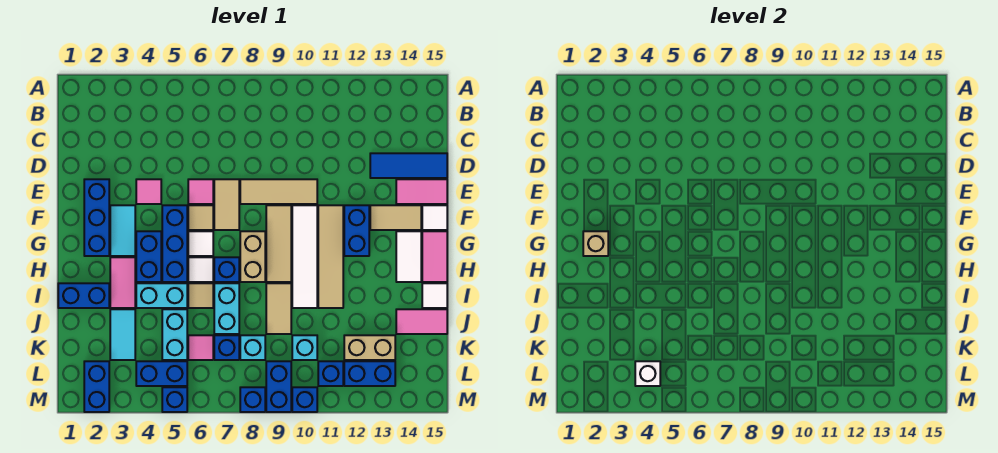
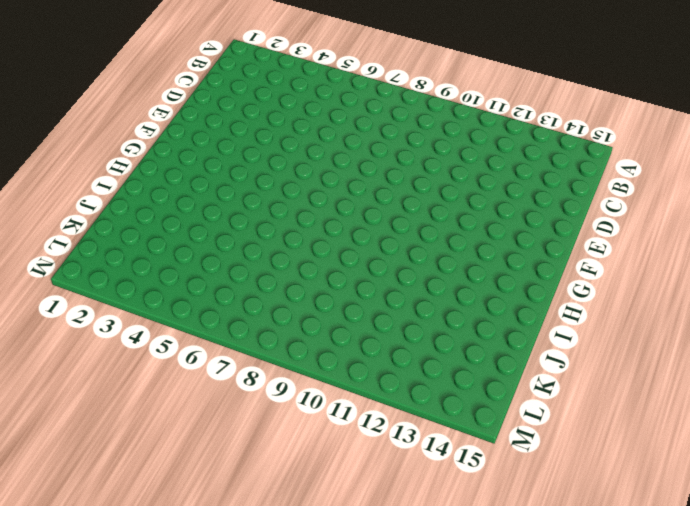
none -> blue 1x3 tile [370,153,447,178]
none -> blue 1x3 brick [84,179,109,256]
none -> pink 1x1 tile [136,179,161,204]
none -> pink 1x1 tile [188,179,213,204]

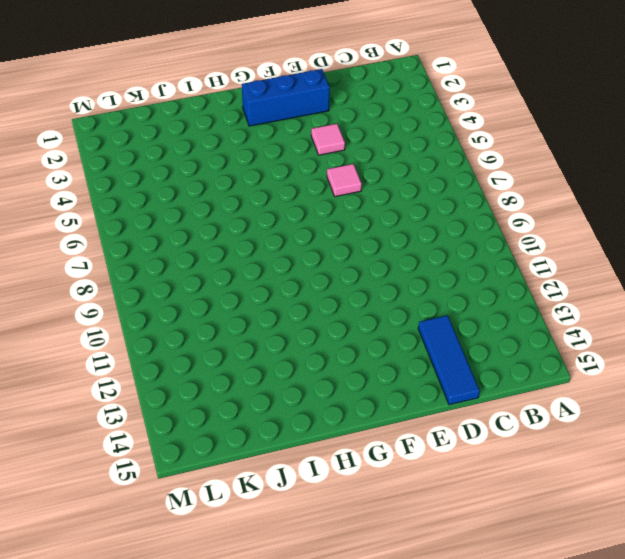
none -> tan 1x2 tile [214,179,239,230]
none -> tan 1x3 tile [240,179,317,204]
none -> pink 1x2 tile [396,179,447,204]
none -> cyan 1x2 tile [110,205,135,256]

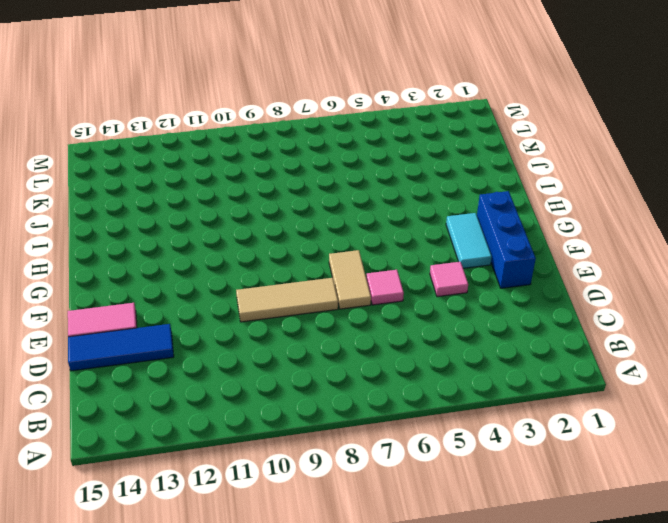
none -> blue 1x3 brick [162,205,187,282]
none -> tan 1x1 tile [188,205,213,230]
none -> tan 1x3 tile [266,205,291,282]
none -> white 1x4 tile [292,205,317,308]

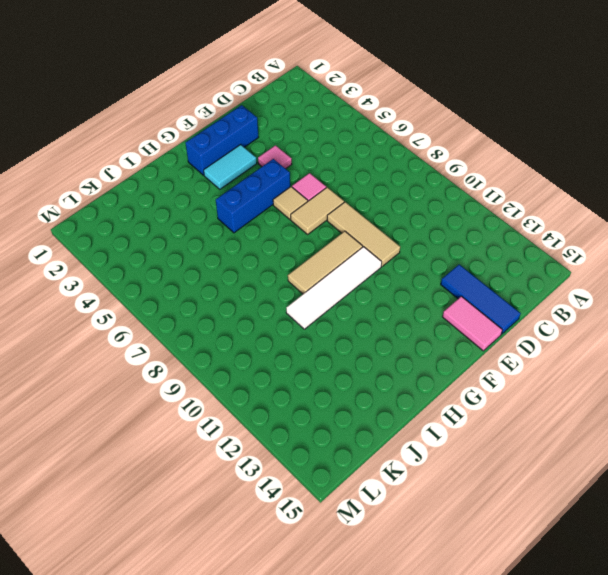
none -> tan 1x4 tile [318,205,343,308]
none -> blue 1x2 brick [344,205,369,256]
none -> tan 1x2 tile [370,205,421,230]
none -> white 1x1 tile [422,205,447,230]

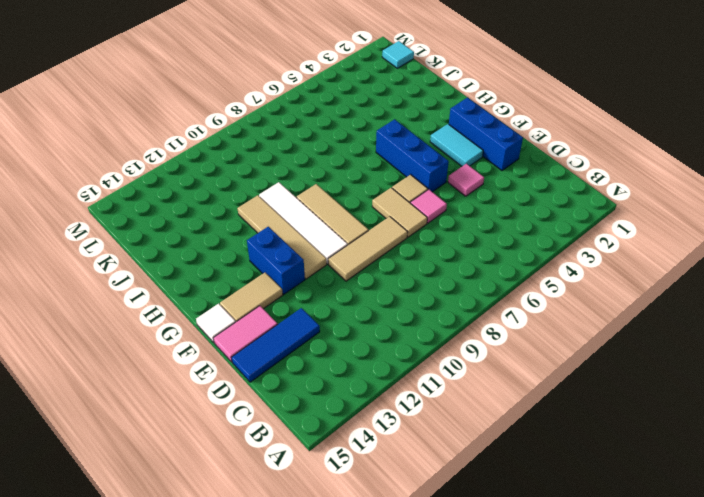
cyan 1x1 tile [382,41,414,68] -> none
none -> blue 1x2 brick [136,231,161,282]
none -> white 1x1 tile [188,231,213,256]
none -> tan 1x2 brick [240,231,265,282]
none -> white 1x2 tile [396,231,421,282]

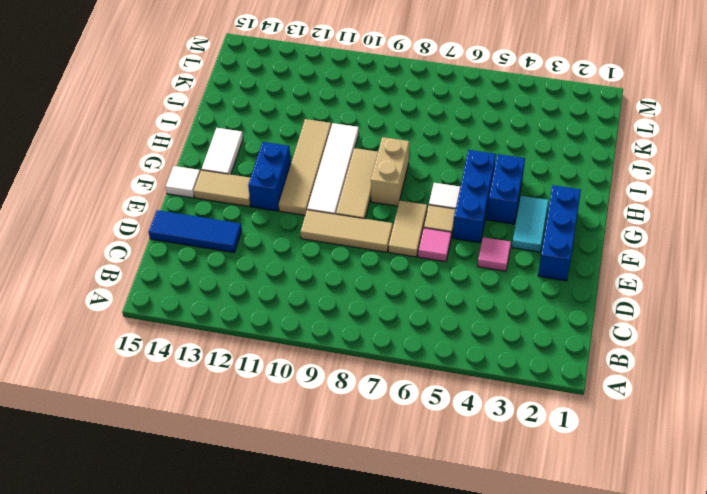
none -> pink 1x2 tile [396,179,447,204]
none -> pink 1x2 tile [422,231,447,282]
none -> pink 1x2 tile [110,257,135,308]
none -> white 1x1 tile [188,257,213,282]

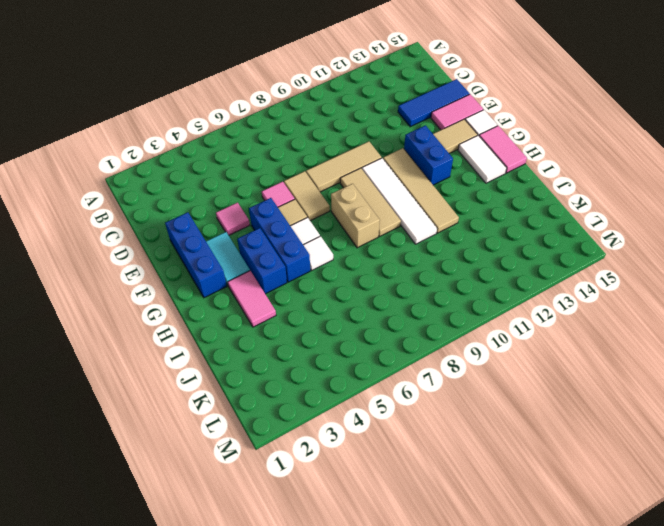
none -> blue 1x1 brick [214,257,239,282]
none -> blue 1x2 brick [58,283,109,308]
none -> cyan 1x2 brick [136,283,187,308]
none -> tan 1x1 tile [188,283,213,308]

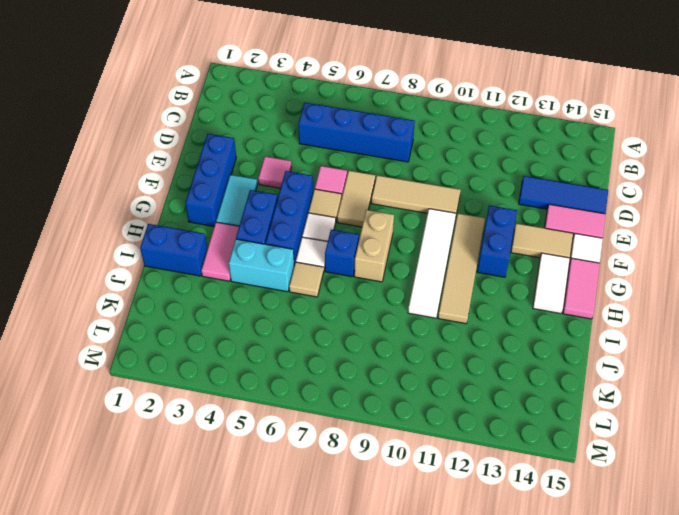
blue 1x4 brick [298,103,415,162] -> none
none -> tan 1x3 tile [266,205,291,282]
none -> cyan 1x2 brick [214,283,239,334]
none -> tan 1x2 tile [266,283,291,334]
none -> white 1x1 tile [422,283,447,308]

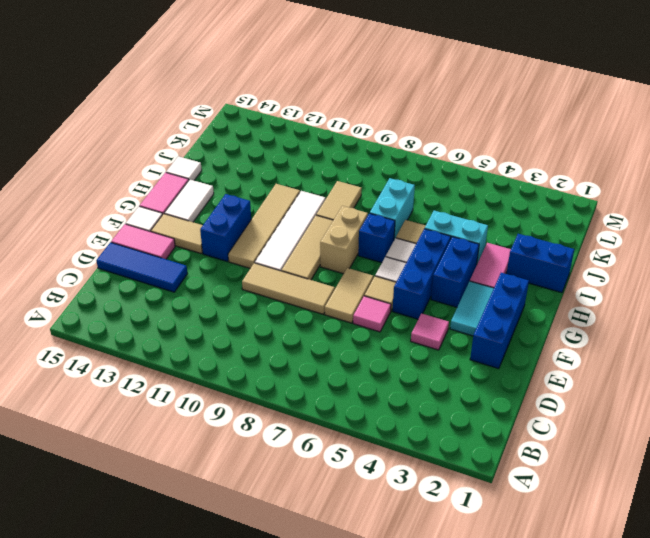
none -> cyan 1x2 tile [110,309,135,360]
none -> cyan 1x2 brick [162,309,187,360]
none -> pink 1x2 tile [396,309,447,334]
none -> pink 1x1 tile [188,335,213,360]

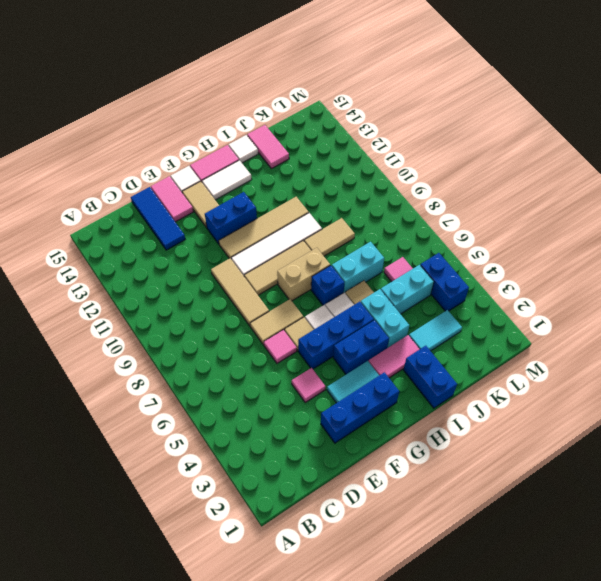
none -> blue 1x1 brick [214,335,239,360]
none -> cyan 1x1 brick [240,335,265,360]
none -> cyan 1x1 brick [292,335,317,360]
none -> tan 1x2 brick [344,335,395,360]

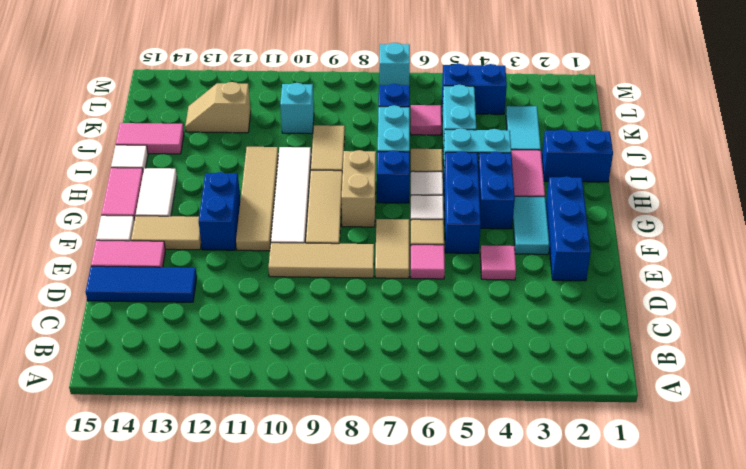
tan 1x2 slope [185,82,251,133] -> tan 1x2 brick [344,335,395,360]
cyan 1x1 brick [379,43,410,85] -> cyan 1x1 brick moved to [240,335,265,360]
none -> blue 1x2 brick [84,361,109,412]
none -> blue 1x2 brick [266,361,291,412]
none -> blue 1x1 brick [318,361,343,386]
none -> blue 1x2 brick [344,361,395,386]

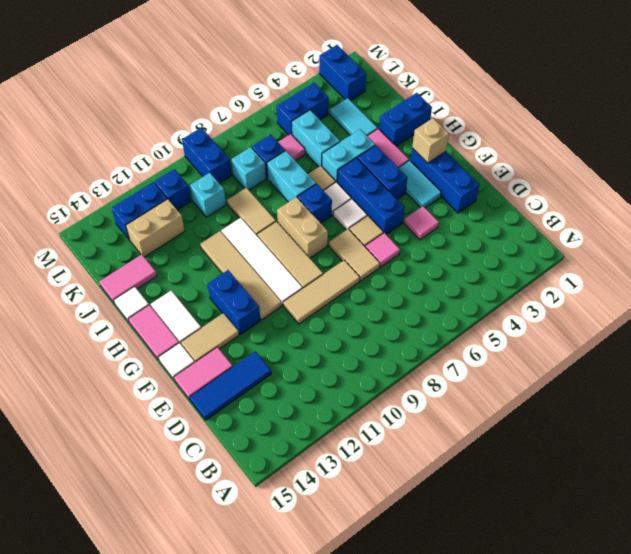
none -> blue 1x1 brick [162,387,187,412]
none -> blue 1x1 brick [240,387,265,412]
none -> blue 1x1 brick [292,387,317,412]
none -> white 1x1 brick [635,361,660,386]

